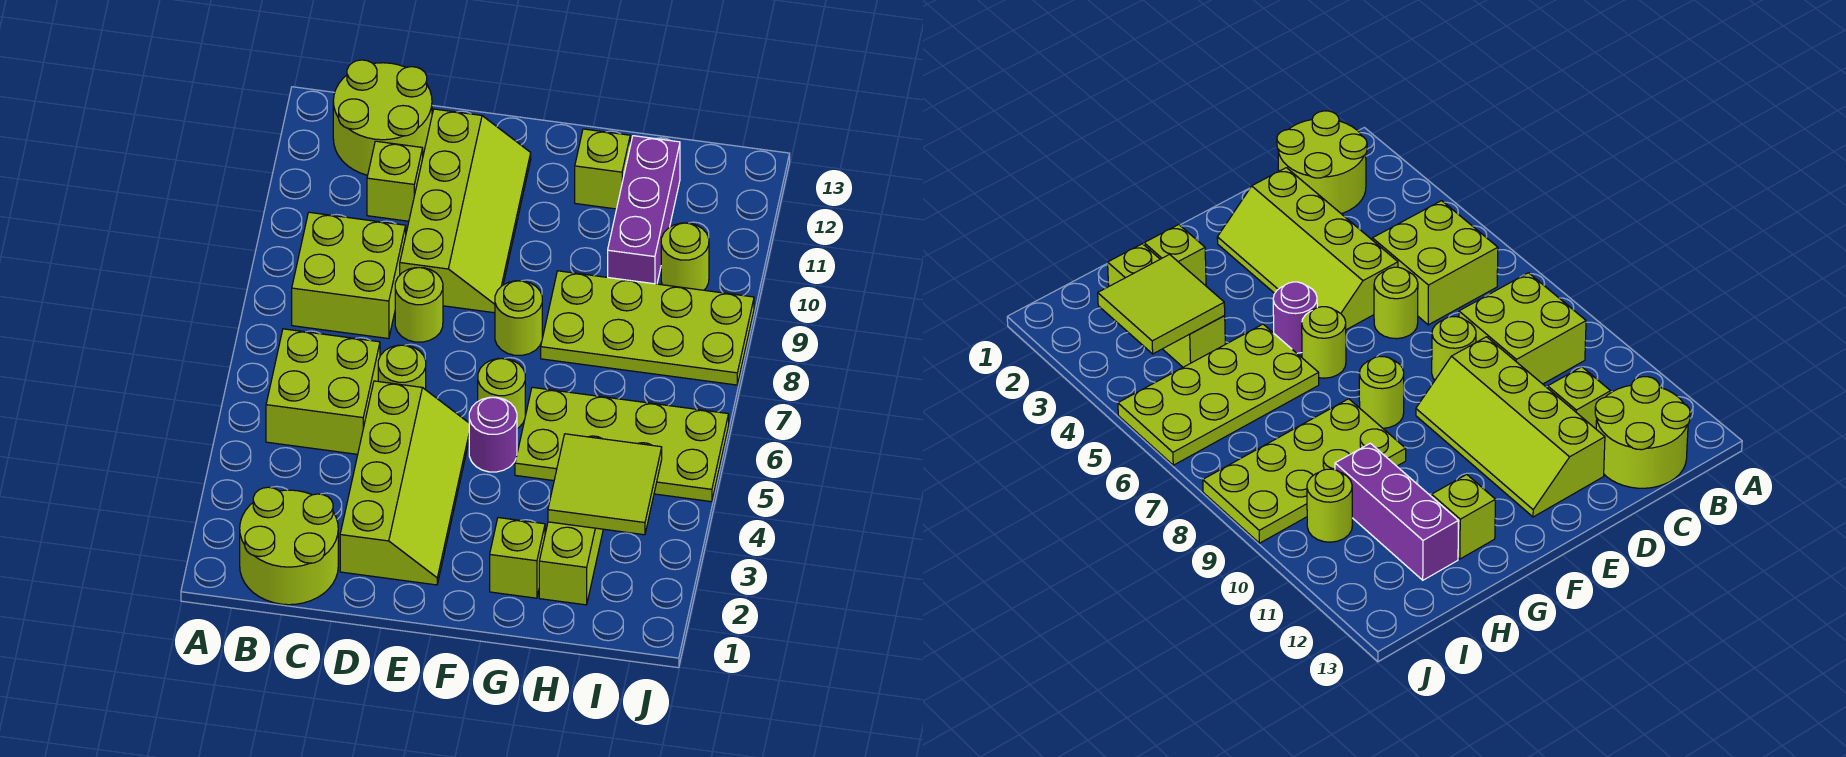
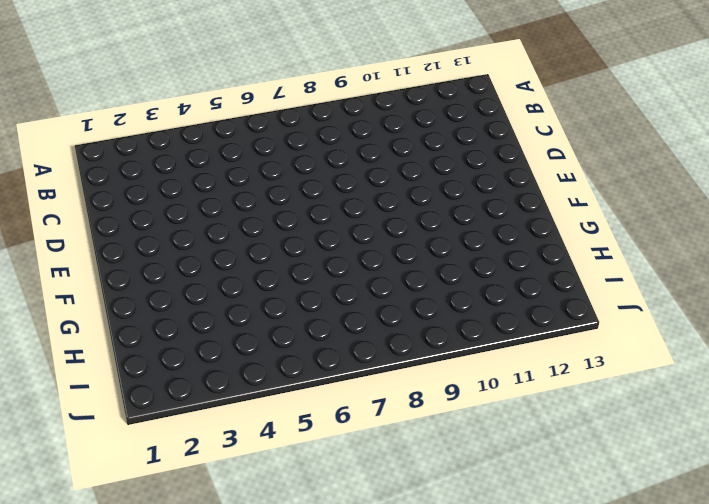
none -> lime 2x2 round brick [240,487,338,605]
none -> lime 2x2 brick [266,329,380,454]
none -> lime 2x2 brick [292,212,406,339]

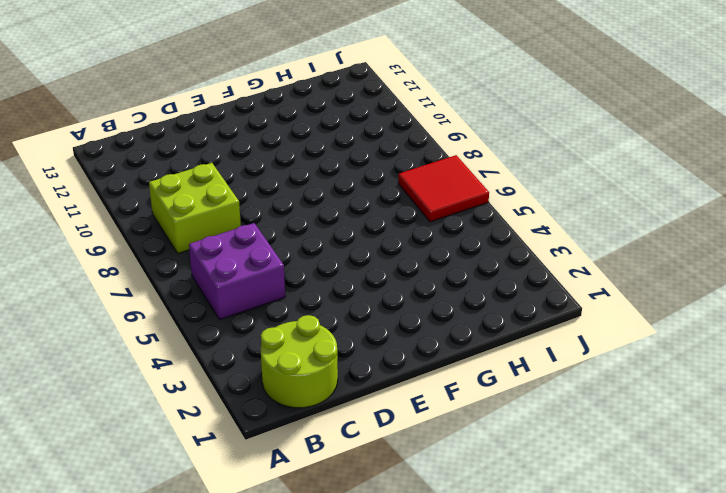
purple 2x2 brick [189,223,285,319] -> lime 2x2 brick [266,329,380,454]
red 2x2 tile [398,155,489,222] -> lime 2x4 plate [515,387,729,502]
none -> lime 2x2 round brick [333,60,432,175]
none -> lime 1x1 brick [367,141,423,221]
none -> lime 2x4 slope [340,381,469,585]

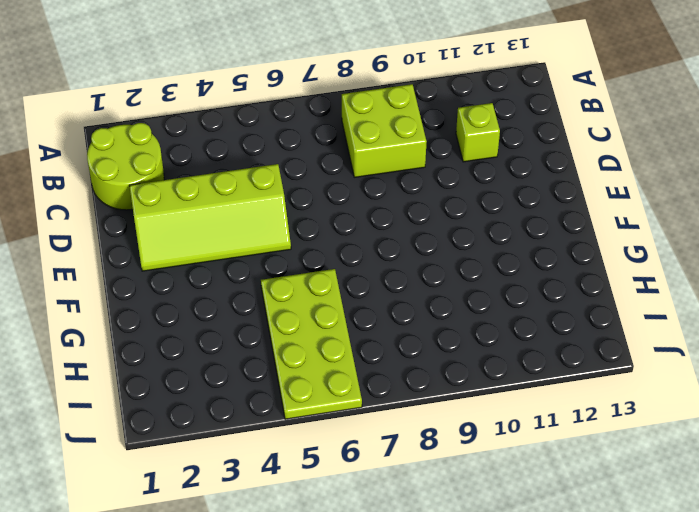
none -> lime 2x2 brick [266,329,380,454]
none -> lime 2x2 round brick [333,60,432,175]
none -> lime 1x1 round brick [378,345,426,390]

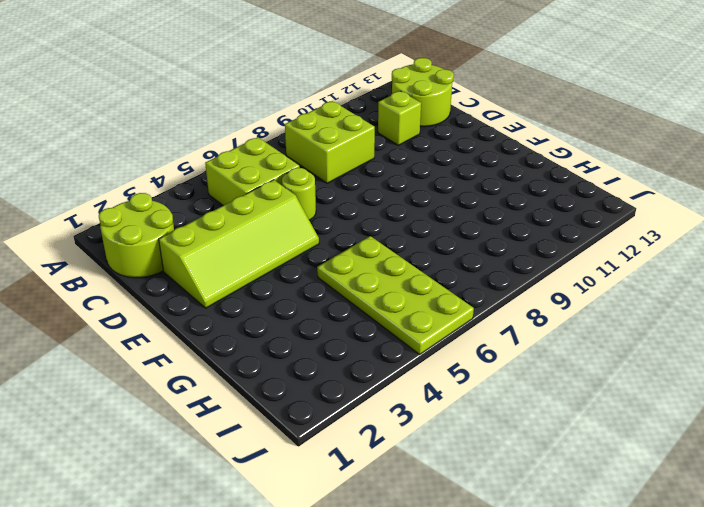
none -> lime 1x1 round brick [395,268,443,342]
none -> lime 2x4 slope [400,109,531,313]
none -> purple 1x1 round brick [469,397,517,472]

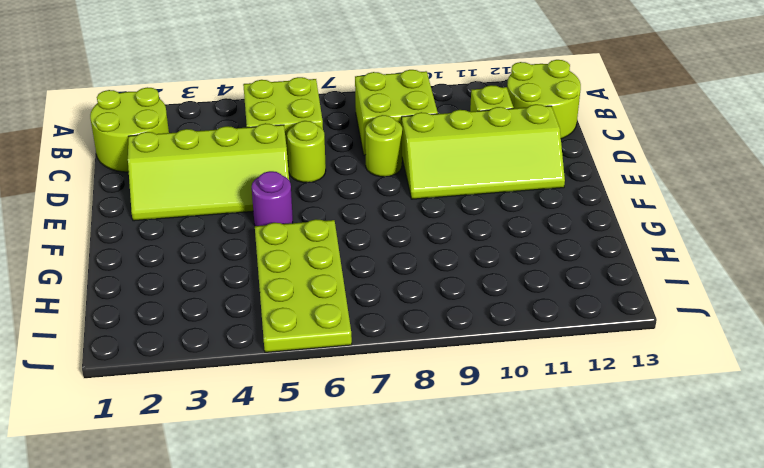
none -> lime 1x1 round brick [478,359,525,429]
none -> lime 1x1 round brick [495,281,542,355]
none -> lime 1x1 brick [490,518,545,598]

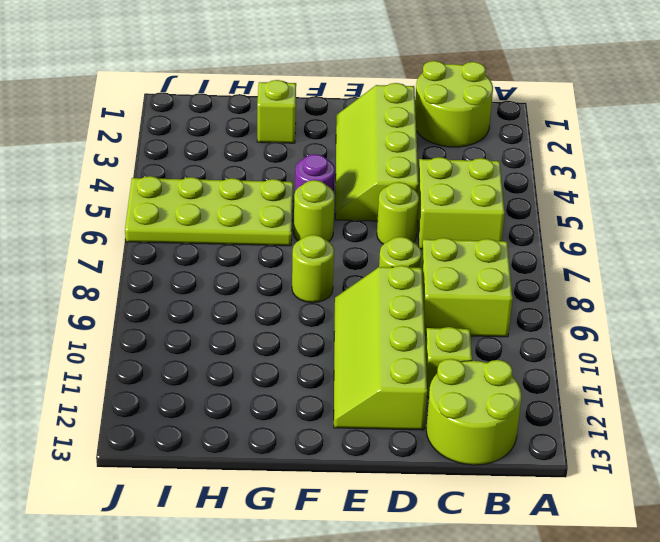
none -> lime 2x4 plate [541,271,754,385]
none -> lime 1x1 brick [575,129,630,209]
none -> lime 1x3 brick [539,522,603,605]

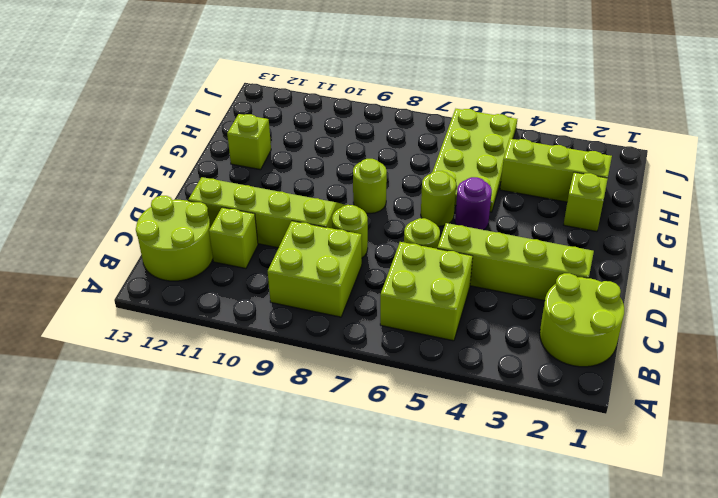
none -> lime 2x4 plate [541,271,754,385]
none -> purple 1x3 brick [608,136,680,284]
none -> lime 1x1 round brick [661,223,709,290]

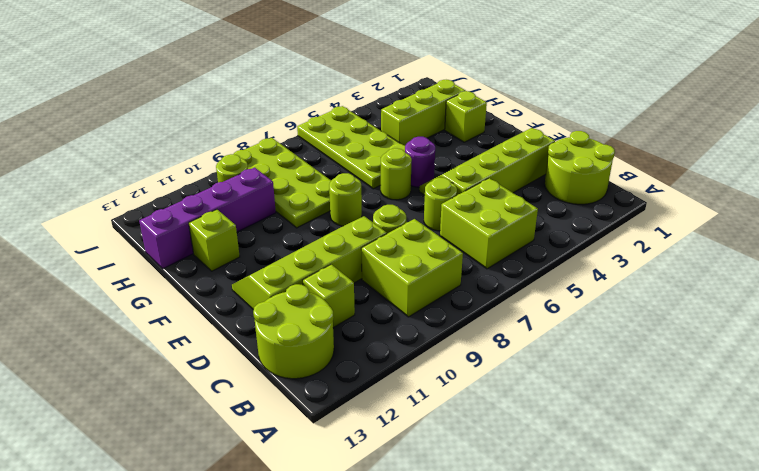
purple 1x4 brick [139,168,276,268] -> purple 1x3 brick [608,136,680,284]
none -> lime 2x2 tile [548,434,662,535]

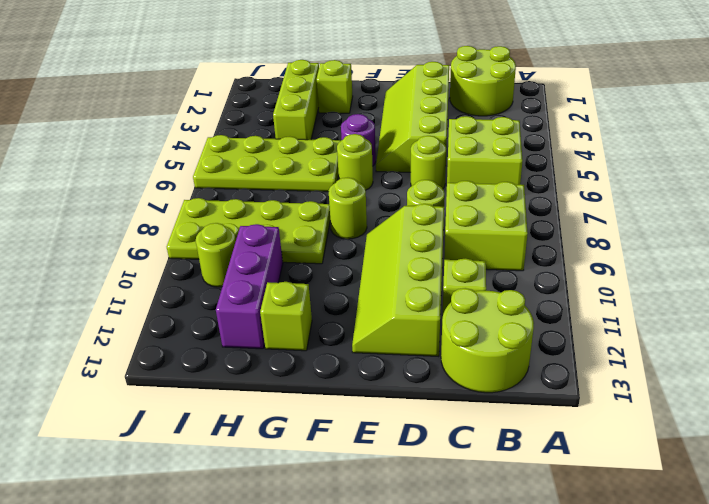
none -> lime 2x2 tile [548,434,662,535]

